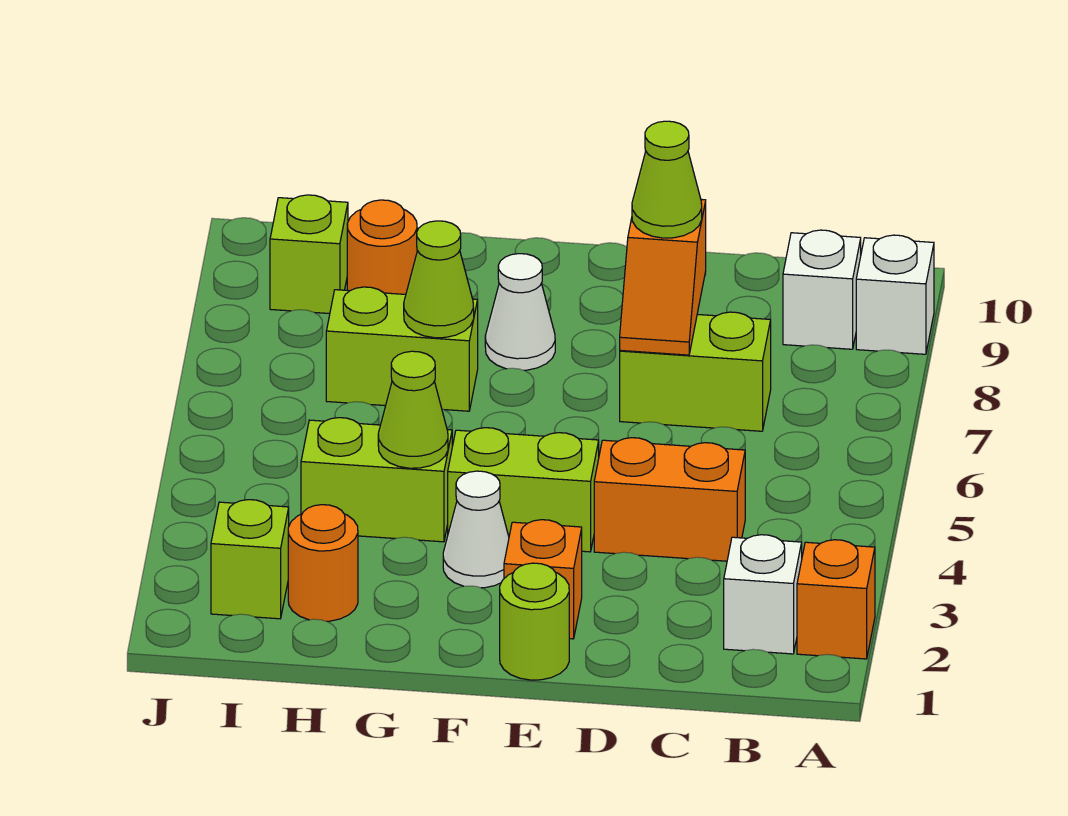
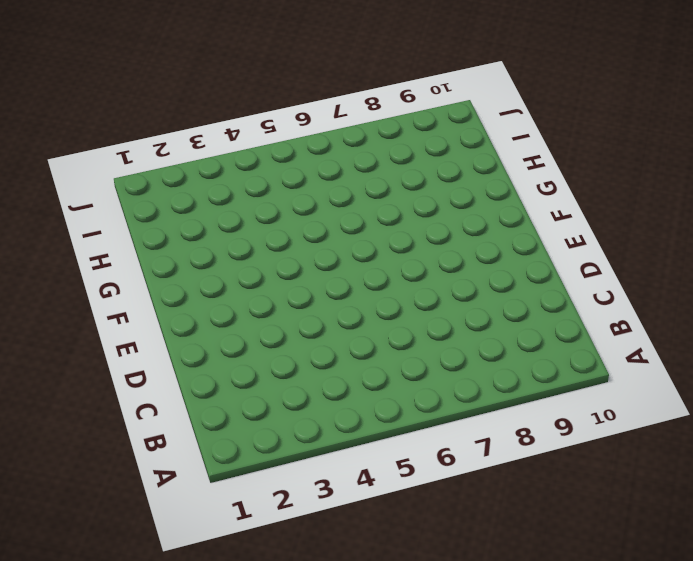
none -> orange 1x1 brick [797,540,875,659]
none -> white 1x1 brick [856,235,934,354]
none -> white 1x1 brick [724,535,802,654]

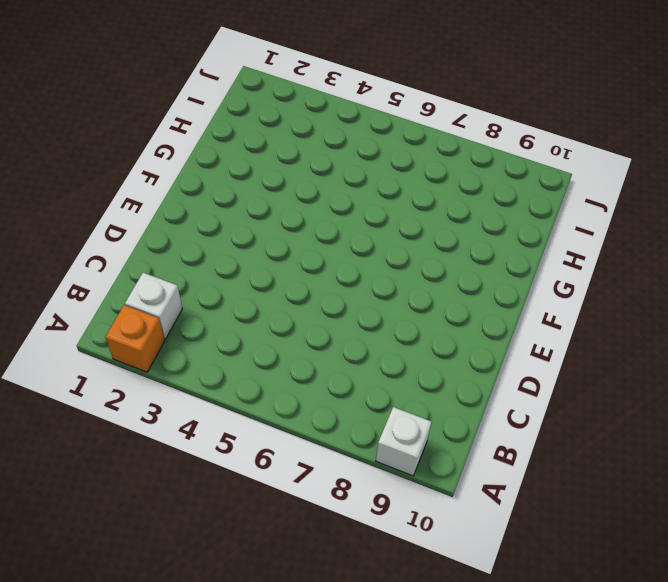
none -> white 1x1 brick [783,230,861,349]
none -> orange 1x2 brick [594,438,745,561]
none -> lime 1x2 brick [620,312,771,431]

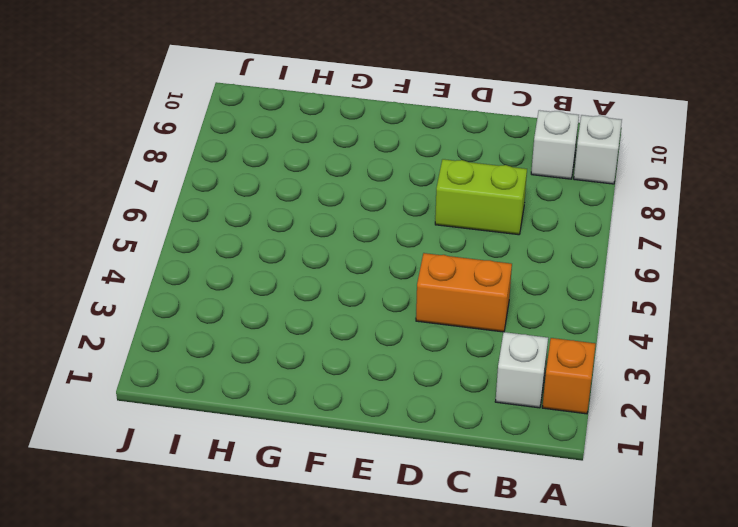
none -> lime 1x1 round brick [500,563,569,680]
none -> orange 1x1 brick [504,520,582,639]
none -> lime 1x2 brick [448,428,599,552]

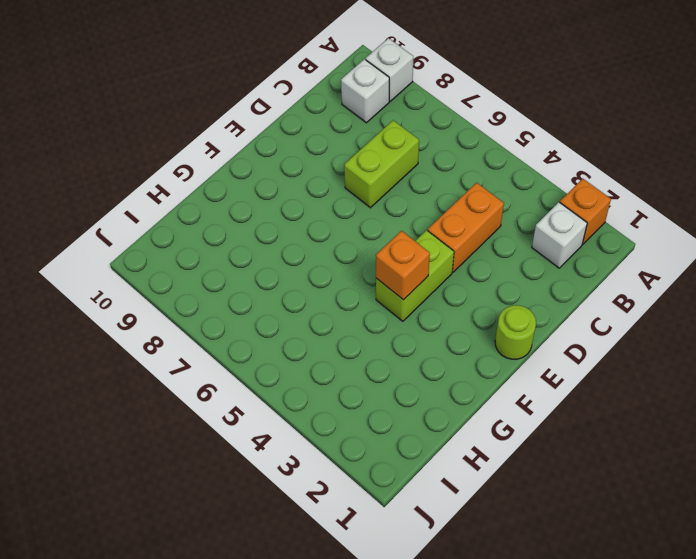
orange 1x1 brick [376,231,430,300] -> orange 1x1 brick moved to [504,520,582,639]
none -> white 1x1 cone [443,471,509,588]
none -> white 1x1 cone [485,254,555,370]
none -> lime 1x2 brick [301,418,452,542]

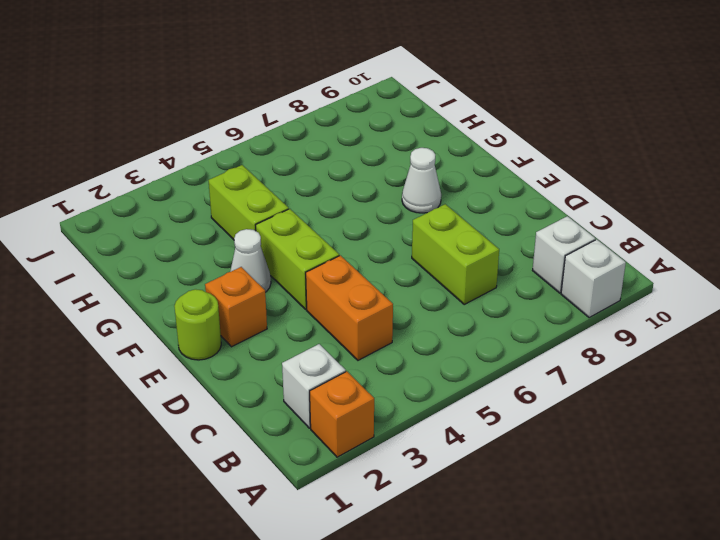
none -> lime 1x2 brick [326,287,478,411]
none -> orange 1x1 round brick [288,505,358,621]
none -> orange 1x1 round brick [347,200,417,294]

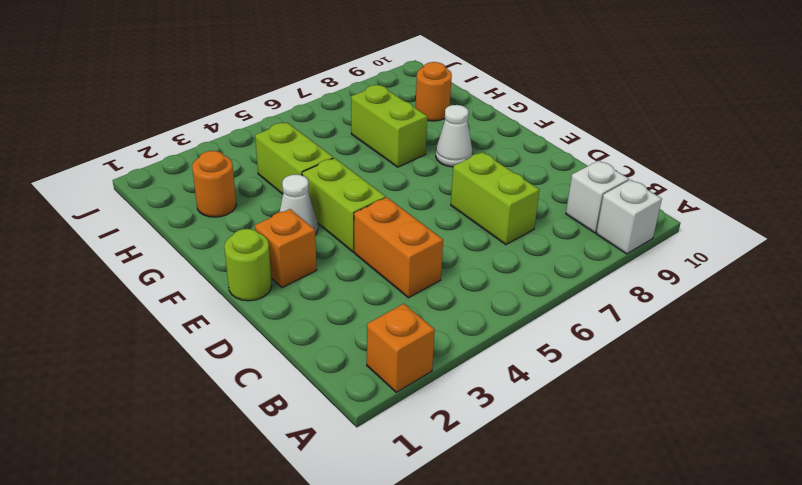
none -> white 1x1 brick [724,535,802,654]
none -> lime 1x1 brick [211,500,289,619]
none -> lime 1x1 brick [270,195,348,314]

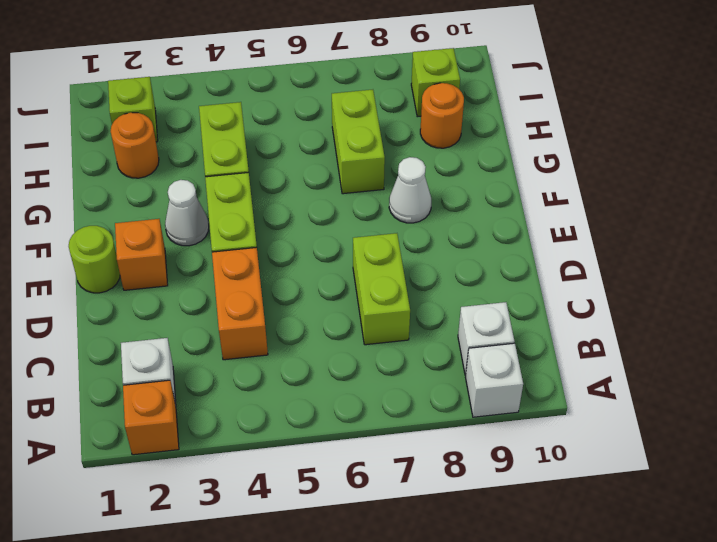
none -> orange 1x2 slope [620,199,706,355]
none -> lime 1x1 cone [378,351,448,468]
none -> lime 1x1 cone [404,221,474,338]

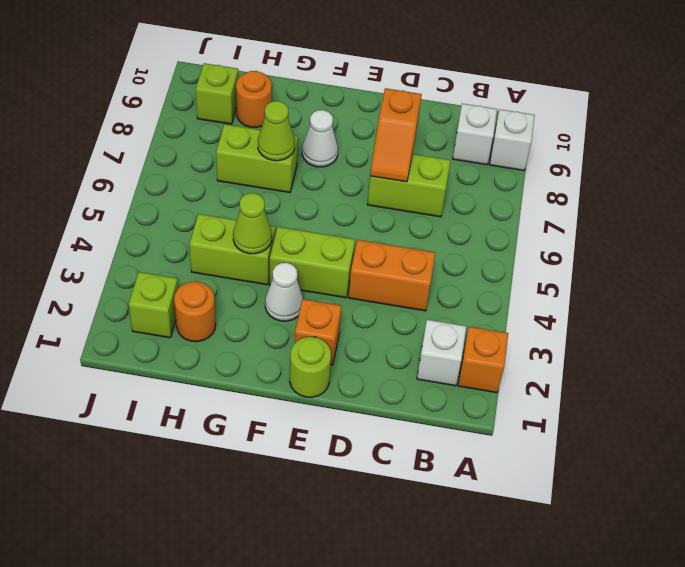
none -> lime 1x1 cone [632,121,702,238]

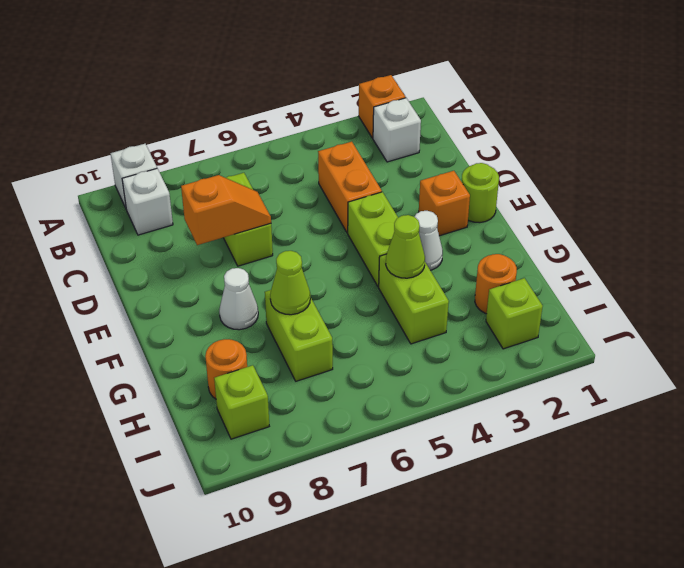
none -> lime 1x1 cone [632,121,702,238]

